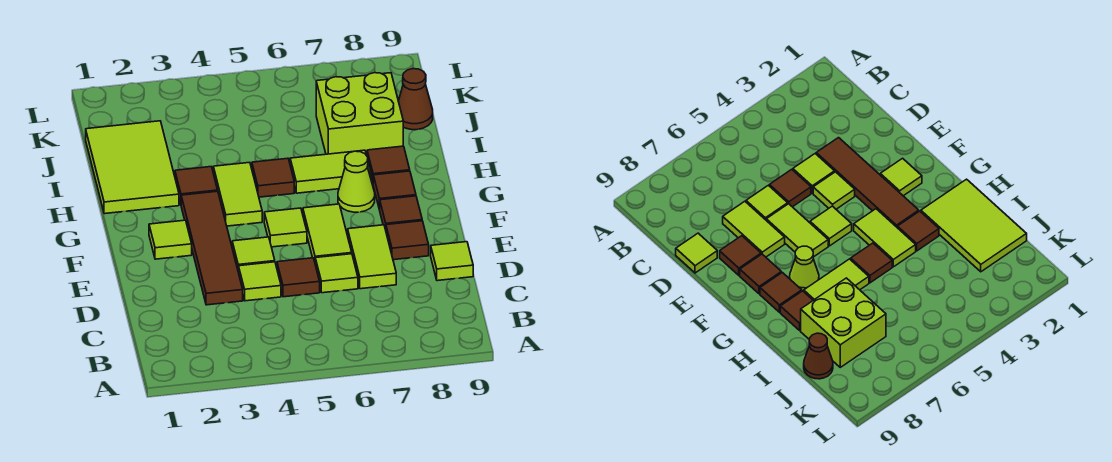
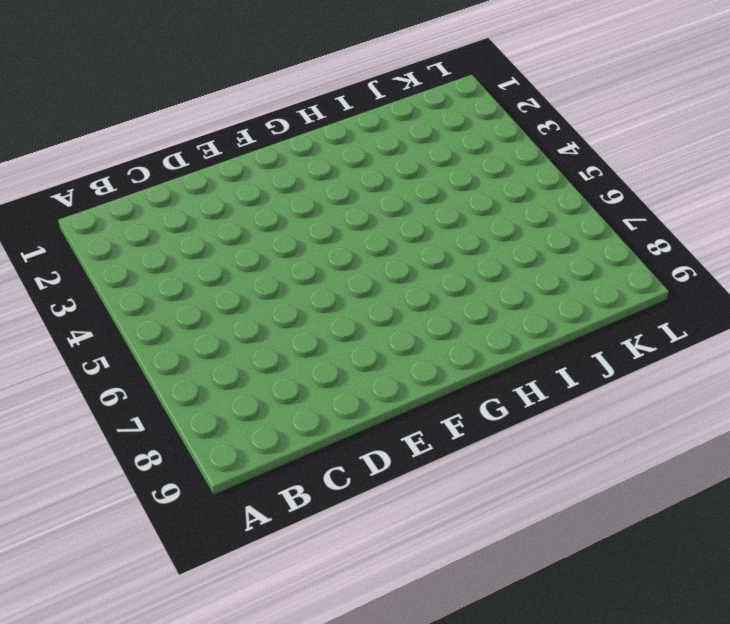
none -> brown 1x4 tile [181,191,243,305]
none -> lime 1x1 tile [239,262,281,301]
none -> brown 1x1 tile [277,258,320,297]

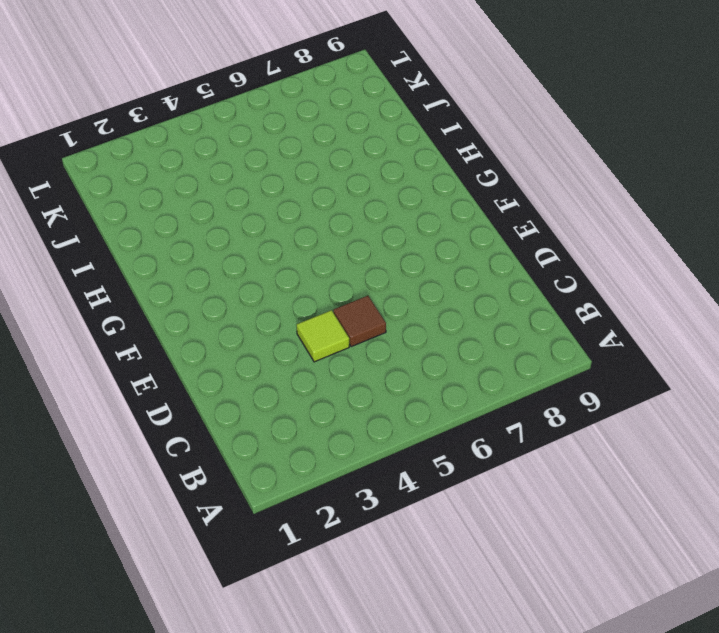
none -> brown 1x4 tile [181,191,243,305]
none -> lime 1x1 tile [315,254,358,293]
none -> lime 1x2 tile [348,225,396,289]

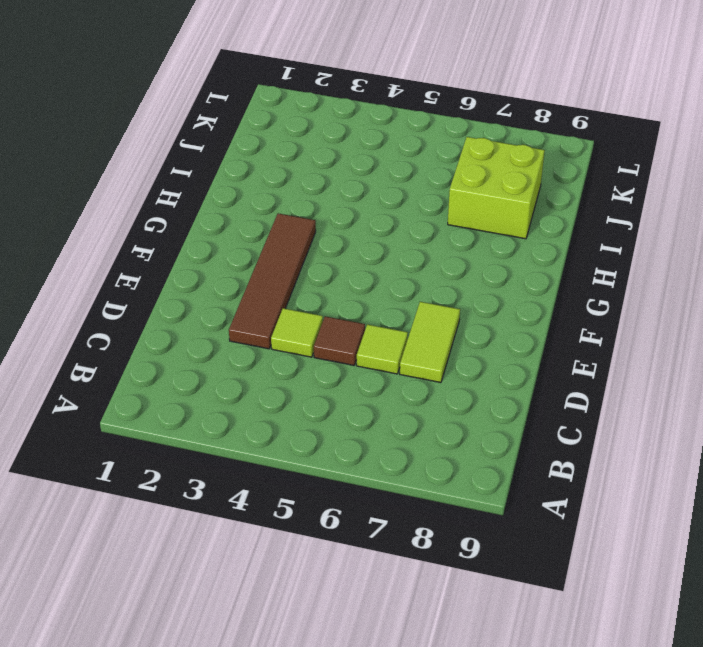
none -> lime 1x1 tile [431,242,473,281]
none -> lime 1x1 tile [232,237,275,273]
none -> lime 1x2 tile [303,204,352,262]

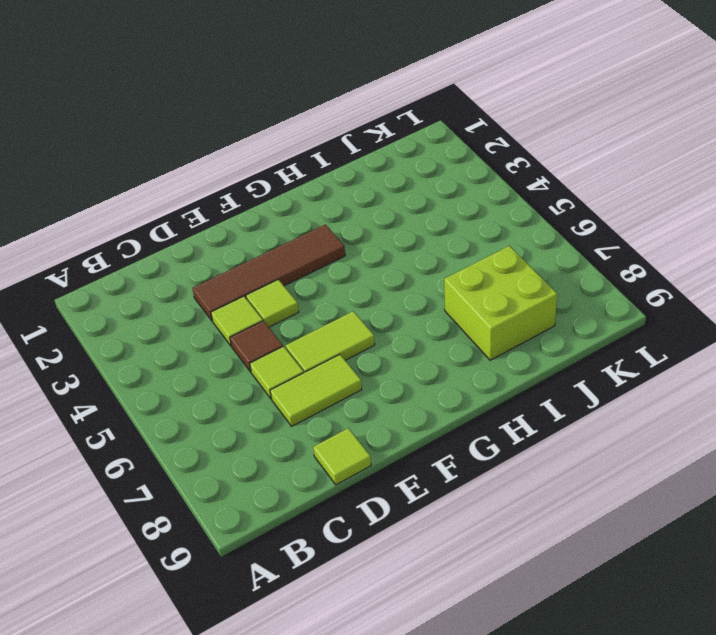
none -> brown 1x1 tile [386,221,429,260]
none -> lime 1x1 tile [149,220,192,259]
none -> lime 1x1 tile [264,208,307,247]

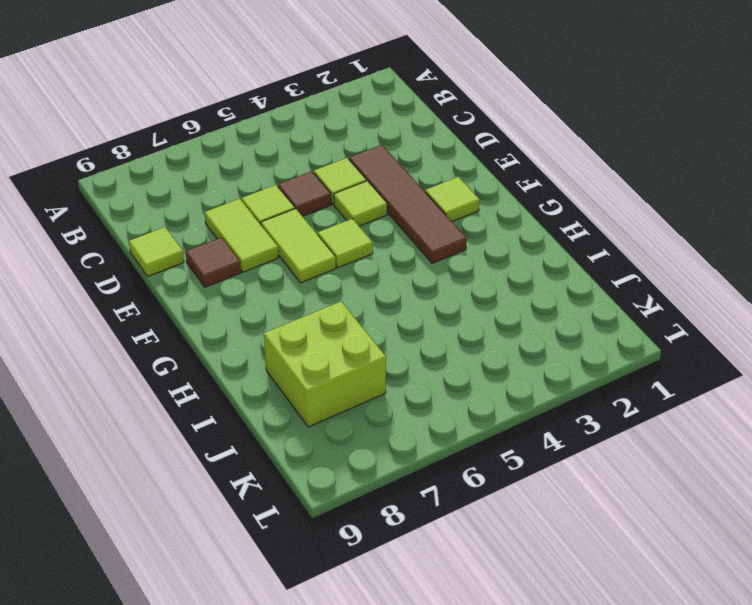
none -> brown 1x1 tile [380,196,422,230]
none -> lime 1x2 tile [213,162,262,226]
none -> lime 1x1 cone [338,151,375,212]

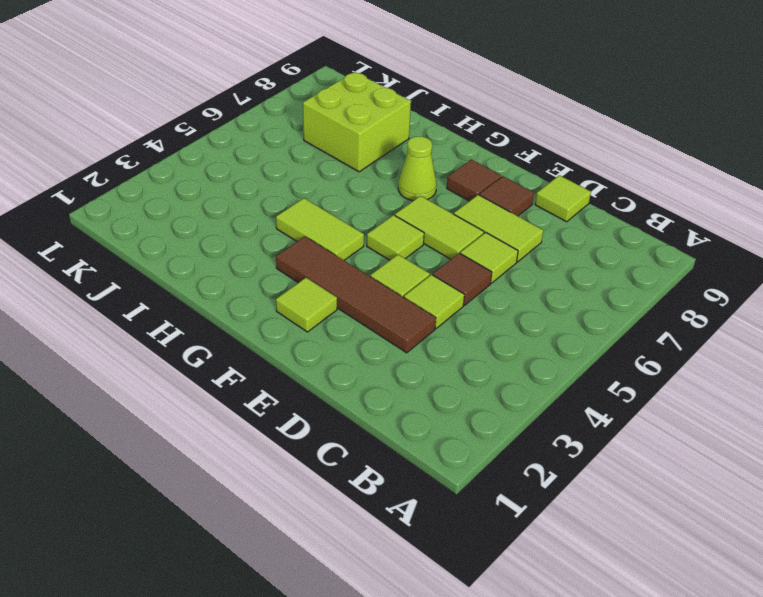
none -> brown 1x1 tile [373,171,416,210]
none -> lime 2x3 tile [86,121,179,214]
none -> brown 1x1 tile [175,167,218,204]

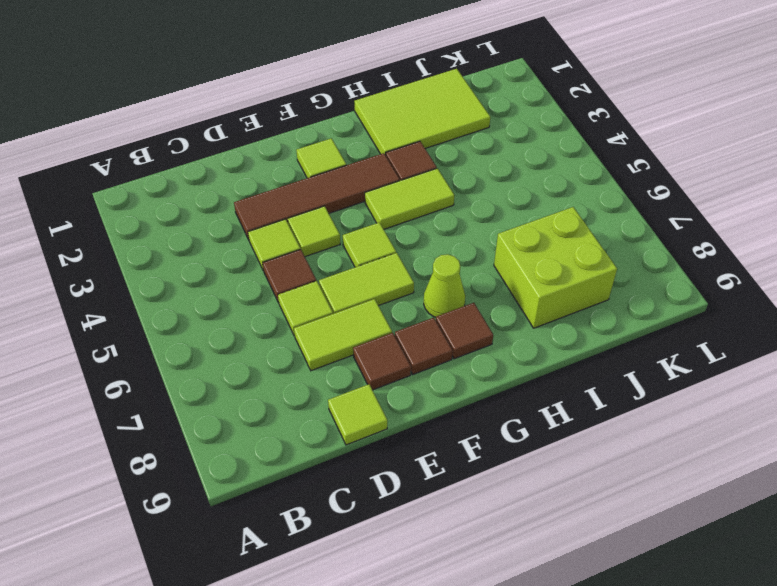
none -> brown 1x1 tile [252,158,294,197]
none -> lime 1x2 tile [290,150,371,193]
none -> brown 1x1 tile [367,146,410,183]

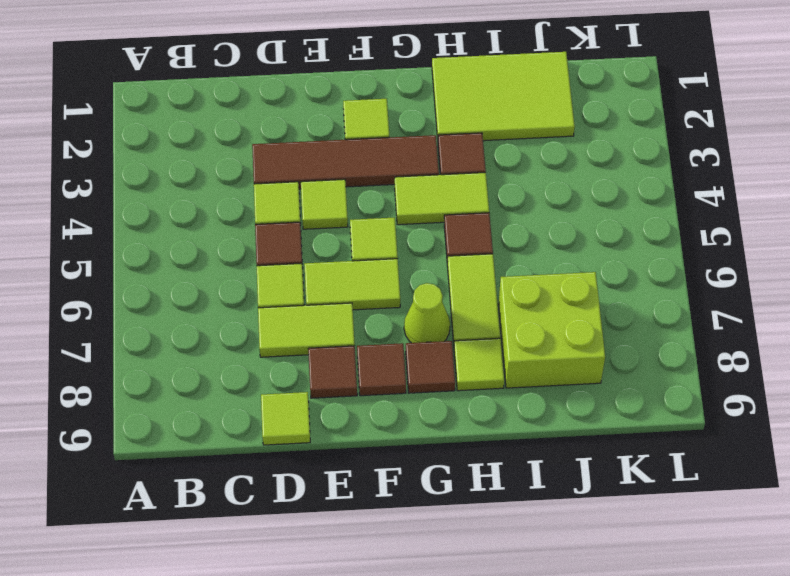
lime 1x1 tile [454,338,504,391] -> brown 1x1 tile [367,146,410,183]
none -> brown 1x1 cone [398,69,433,130]

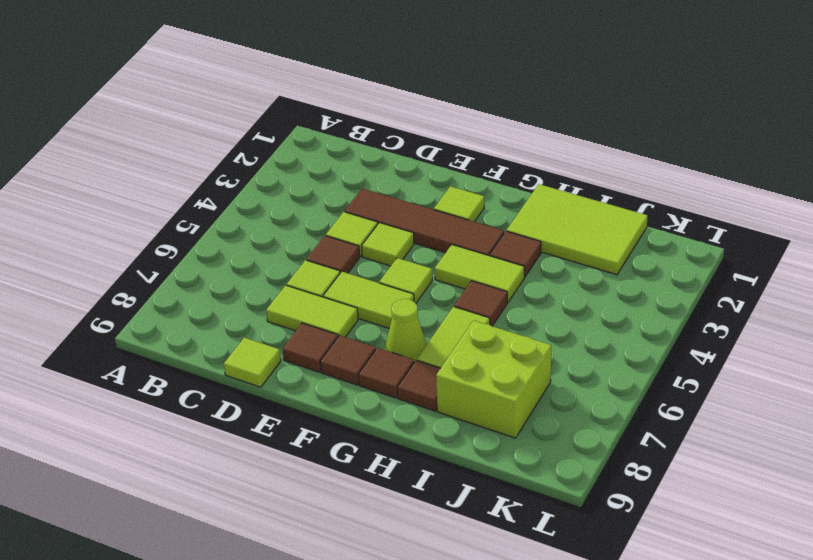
none -> brown 1x1 cone [398,69,433,130]

